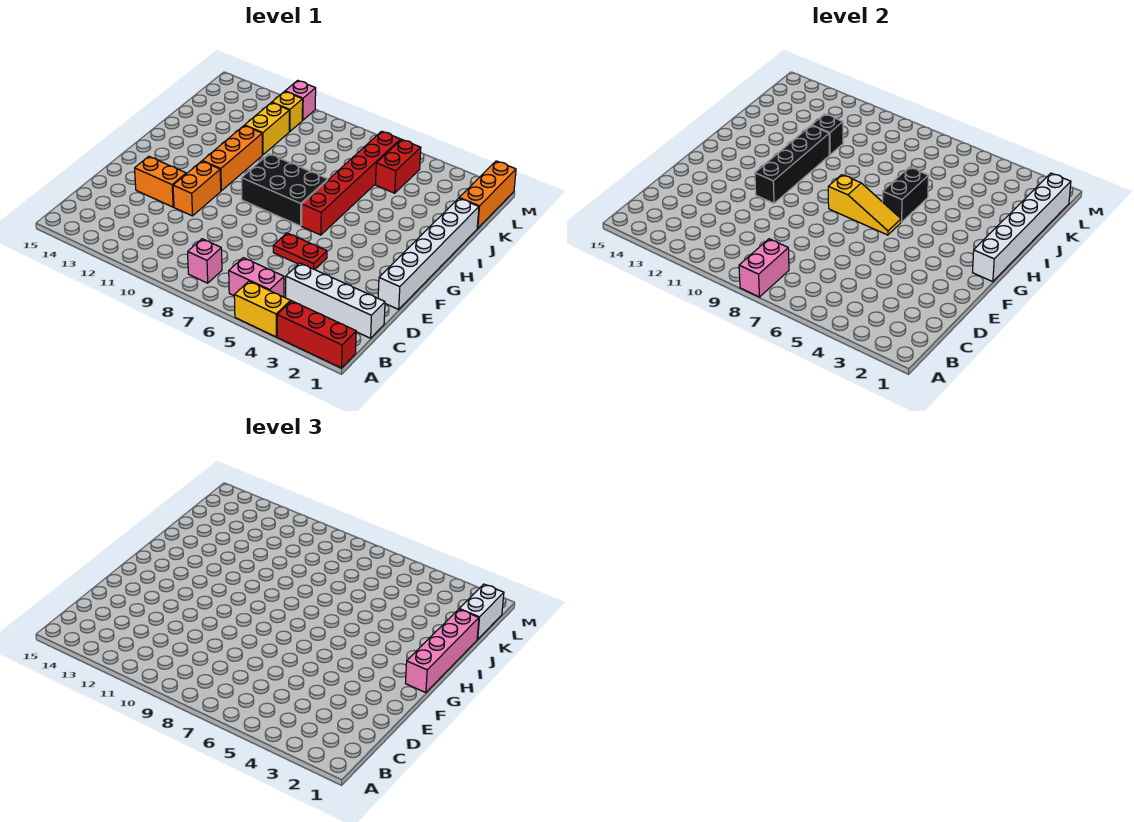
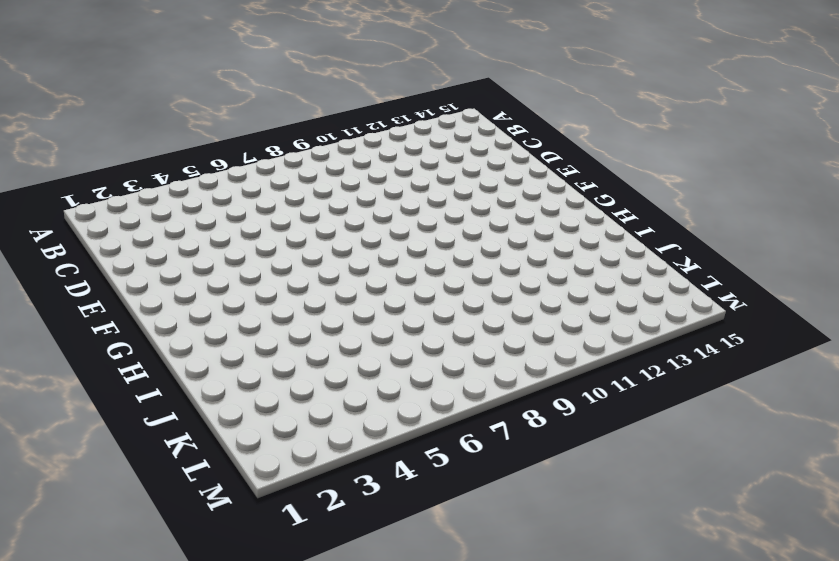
none -> red 1x3 brick [277,301,356,368]
none -> yellow 1x2 brick [234,281,291,337]
none -> pink 1x2 brick [229,258,284,297]

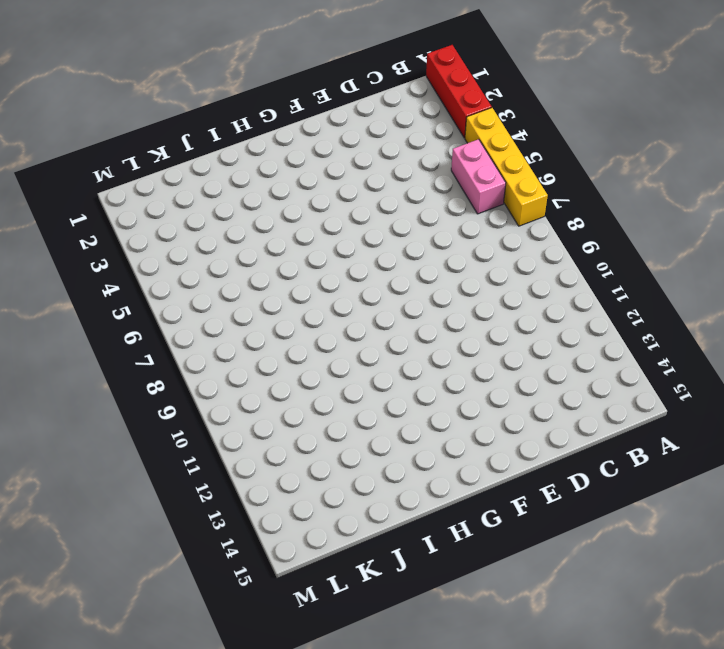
yellow 1x4 brick [465,108,548,226] -> yellow 1x2 brick [234,281,291,337]
none -> pink 1x1 brick [188,239,222,283]
none -> white 1x4 brick [286,263,385,338]
none -> white 1x6 brick [378,198,479,309]

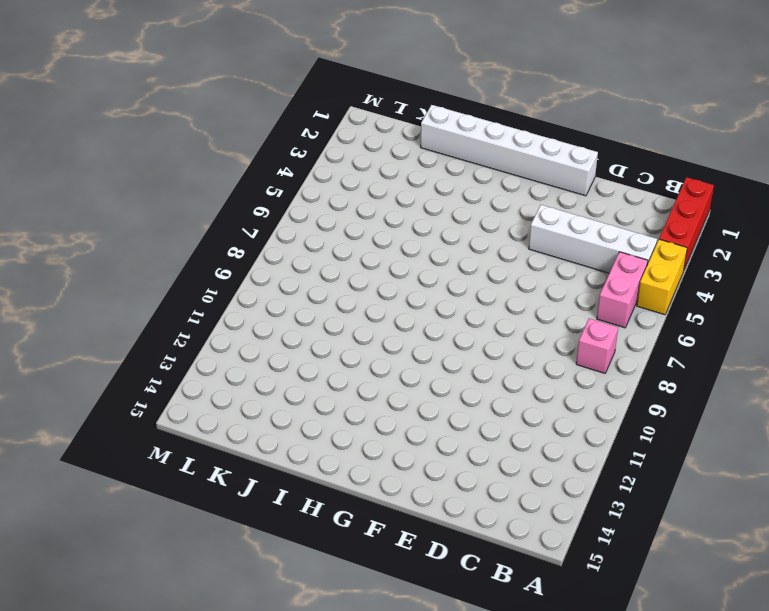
white 1x4 brick [529,205,657,273] -> white 1x4 brick turned to [286,263,385,338]
none -> red 1x2 plate [273,233,327,270]
none -> orange 1x2 brick [173,161,221,216]
none -> orange 1x2 brick [135,156,186,207]

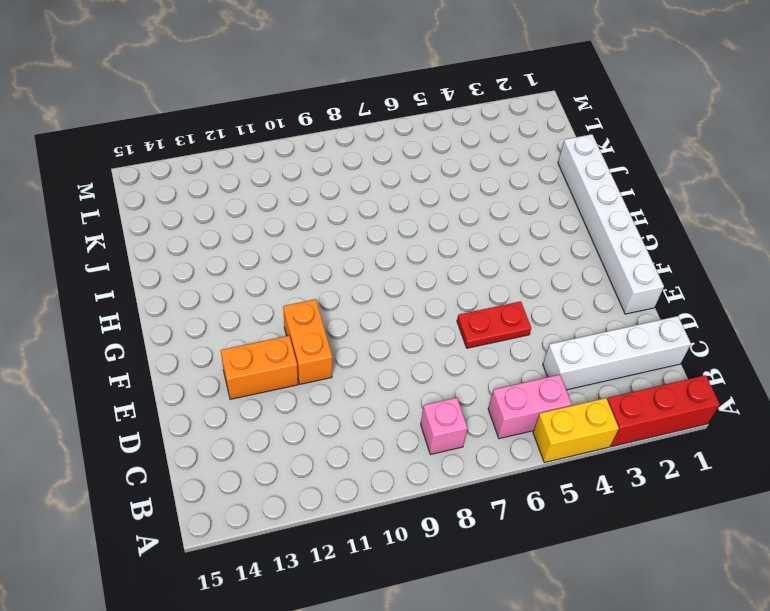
none -> red 1x6 brick [302,131,401,235]
none -> black 2x3 brick [241,154,328,226]
none -> orange 1x3 brick [203,126,262,191]

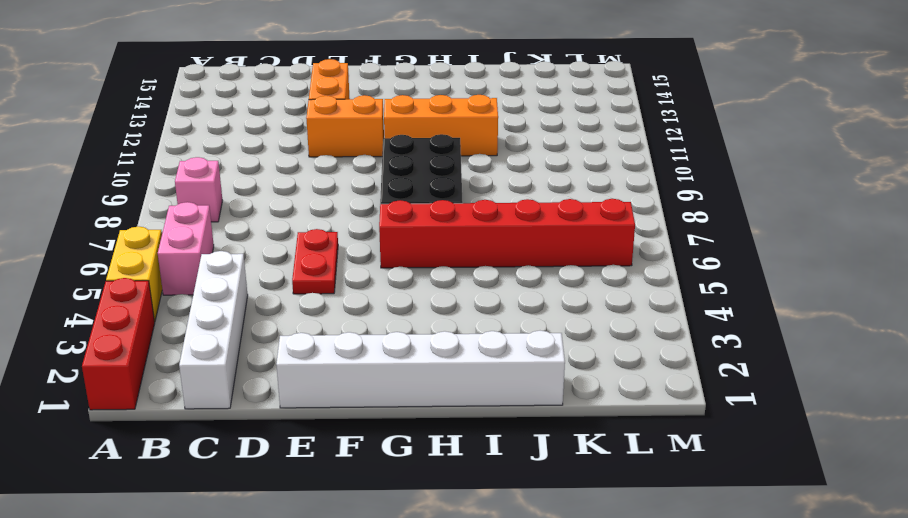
none -> yellow 1x2 brick [245,103,289,155]
none -> orange 1x3 brick [460,161,516,228]
none -> red 1x2 brick [376,139,421,193]

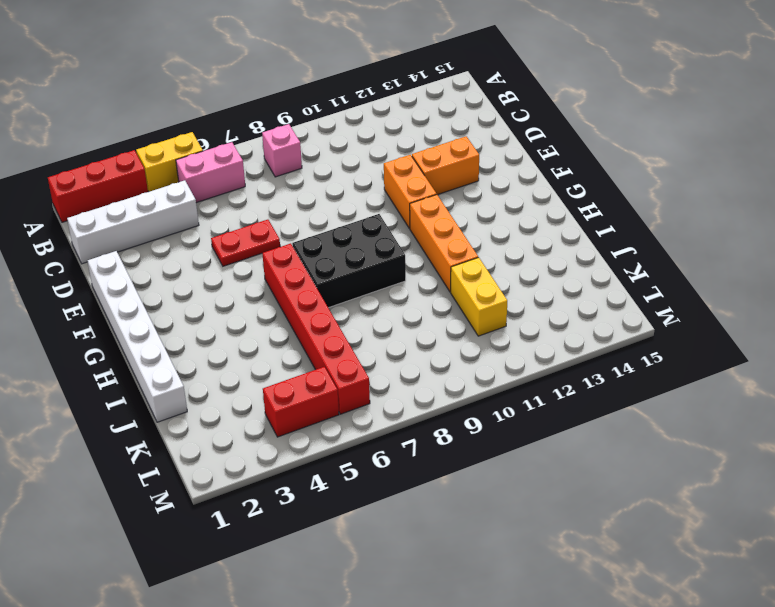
red 1x2 brick [263,367,339,437] -> red 1x2 brick turned to [376,139,421,193]
none -> orange 1x3 brick [460,161,516,228]
none -> yellow 1x1 brick [272,92,303,132]
none -> pink 1x1 brick [285,80,316,120]

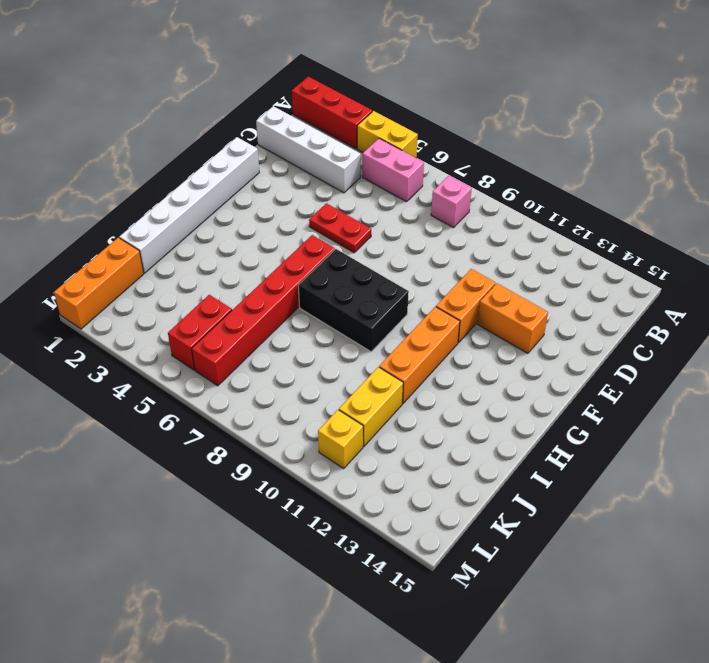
none -> pink 1x1 brick [285,80,316,120]
none -> pink 1x2 brick [739,239,789,297]
none -> black 1x4 brick [755,126,829,203]

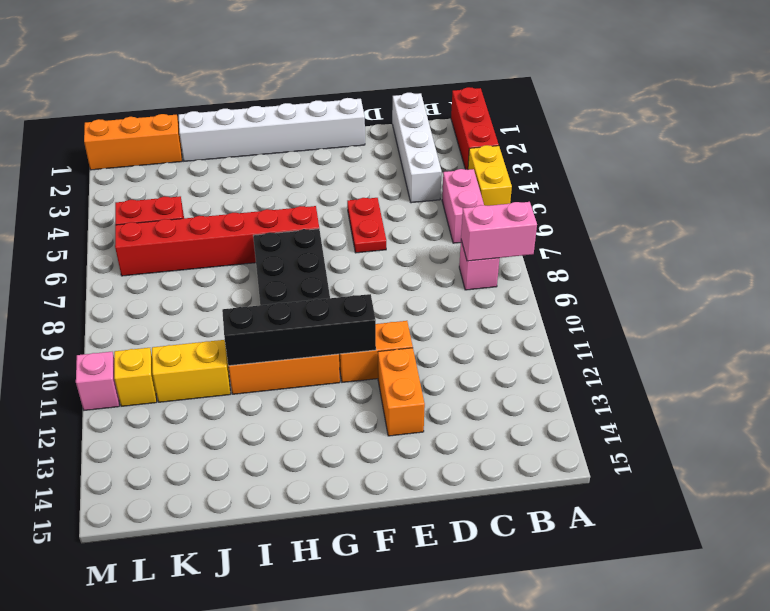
none -> white 1x6 brick [972,173,1071,282]
none -> yellow 1x3 slope [828,175,901,235]
none -> black 1x2 brick [883,167,928,222]

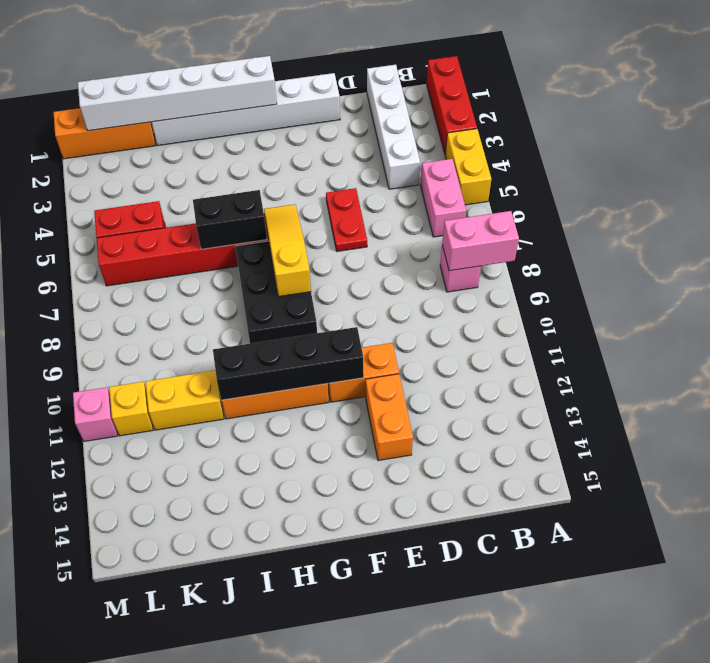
none -> black 1x1 brick [812,114,843,155]
none -> pink 1x4 brick [405,609,479,693]
none -> white 1x2 brick [460,584,504,639]

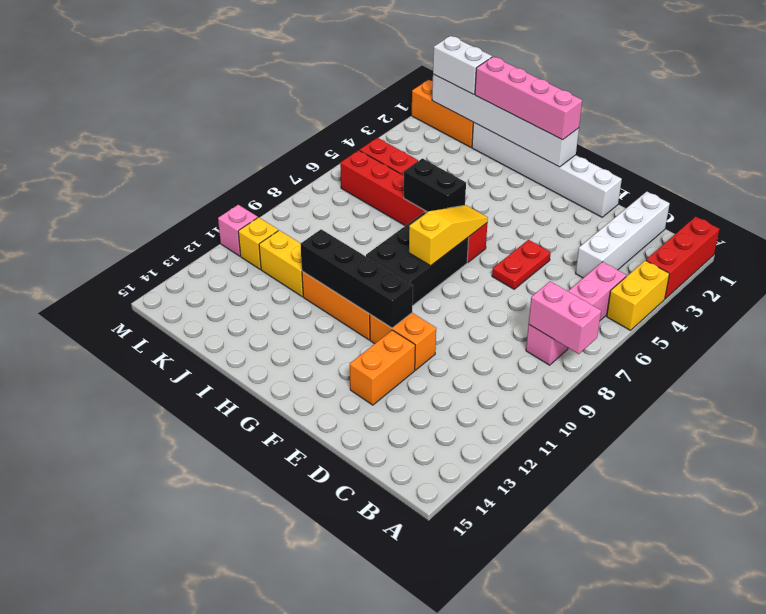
none -> black 1x1 brick [812,114,843,155]

